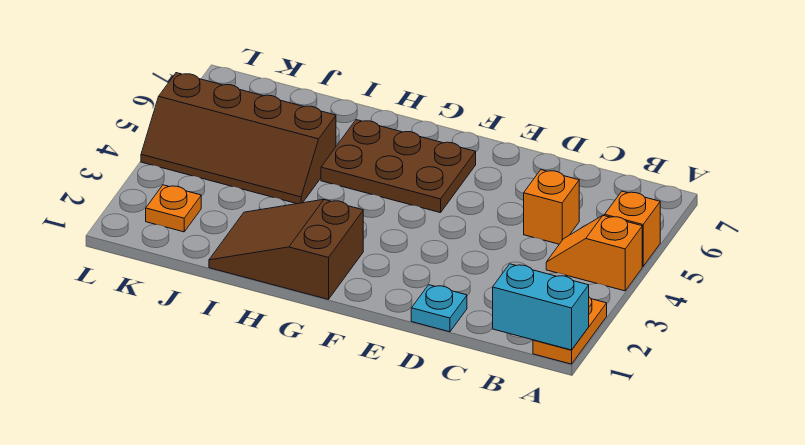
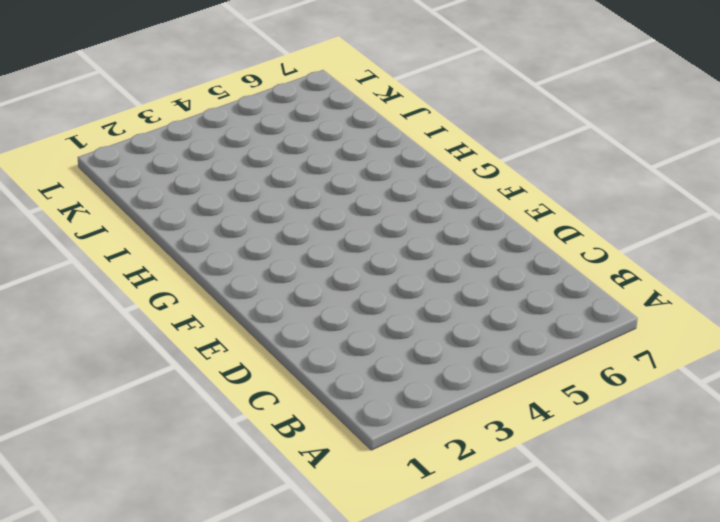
none -> orange 1x2 plate [533,297,607,364]
none -> orange 1x2 slope [546,215,642,291]

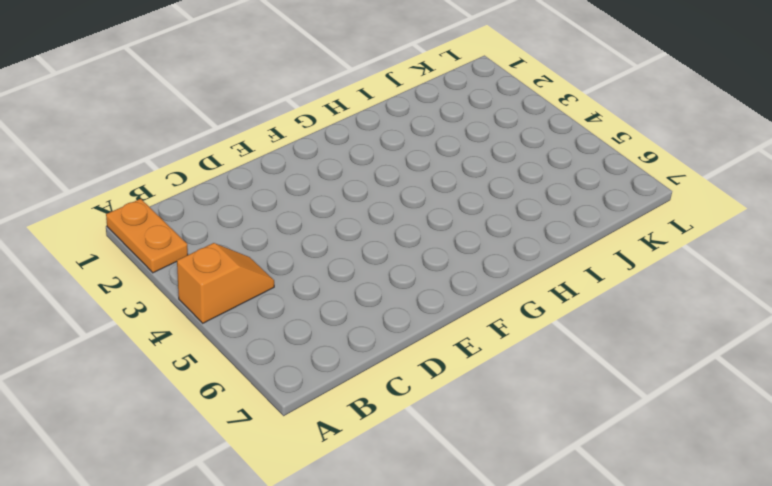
none -> orange 1x1 brick [605,191,660,266]
none -> orange 1x1 brick [524,170,579,244]

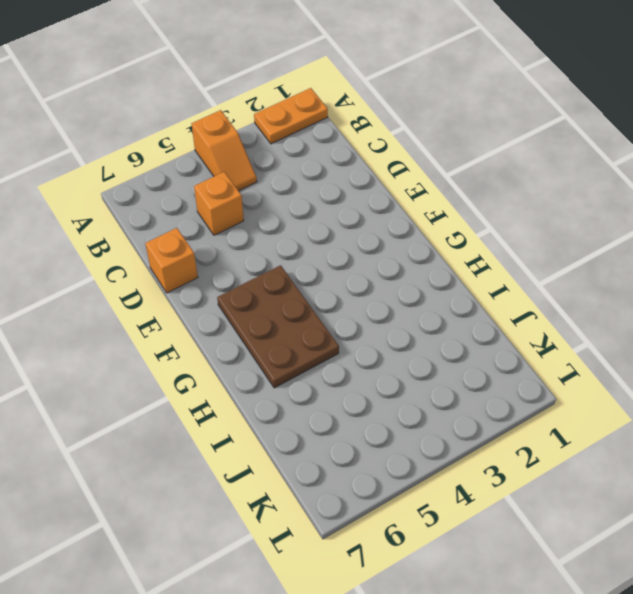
orange 1x1 brick [145,228,198,293] -> orange 1x1 brick moved to [605,191,660,266]
none -> cyan 1x1 plate [411,285,467,332]
none -> brown 2x3 slope [209,200,363,299]

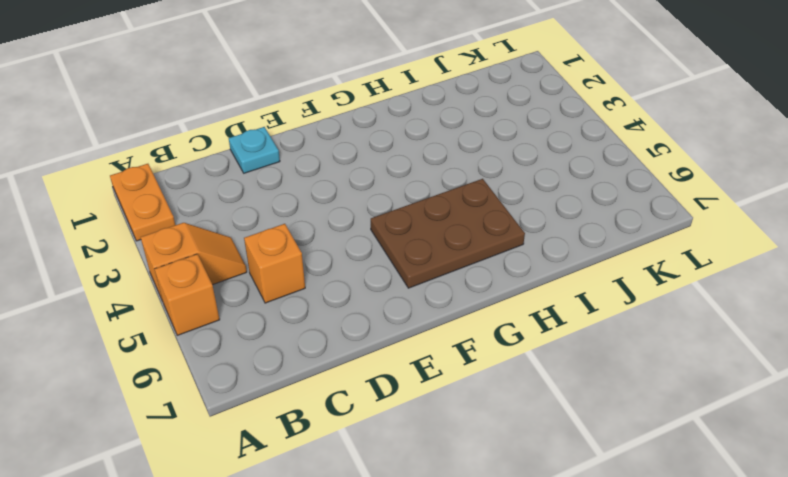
none -> brown 2x3 slope [209,200,363,299]
none -> brown 2x4 slope [141,73,336,204]

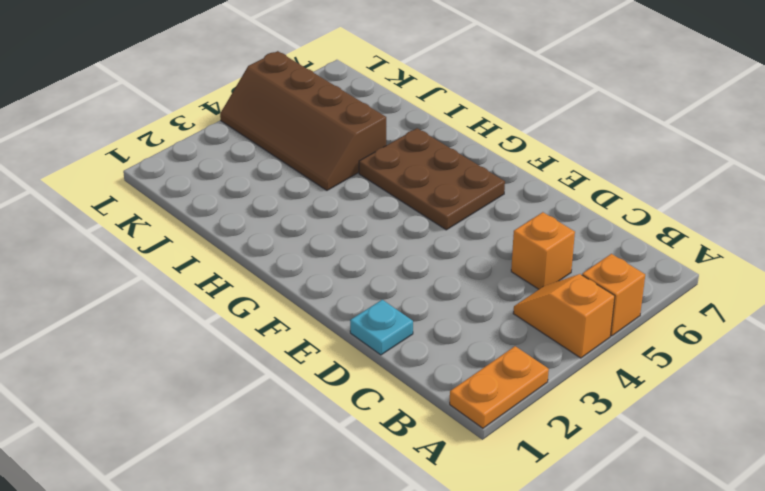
none -> brown 2x3 slope [209,200,363,299]
none -> orange 1x1 plate [146,185,201,232]

